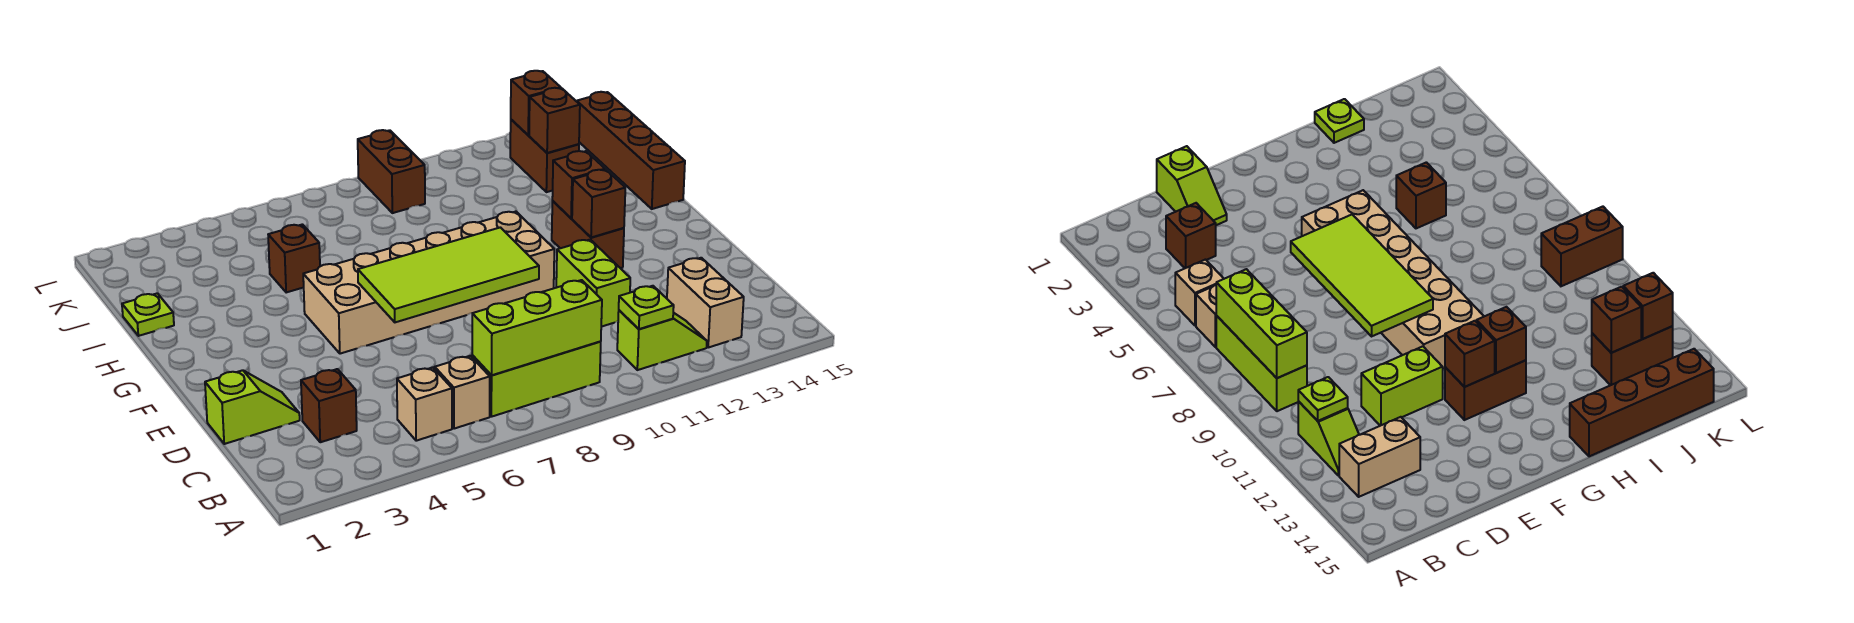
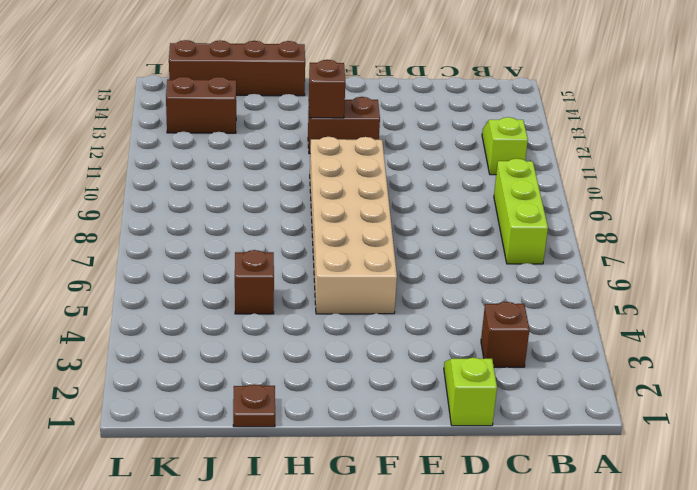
brown 1x1 plate [233,384,275,427] -> lime 1x1 plate [122,293,174,336]
none -> tan 1x1 brick [397,367,452,441]
none -> tan 1x1 brick [435,356,490,429]
none -> tan 1x2 brick [667,258,744,347]

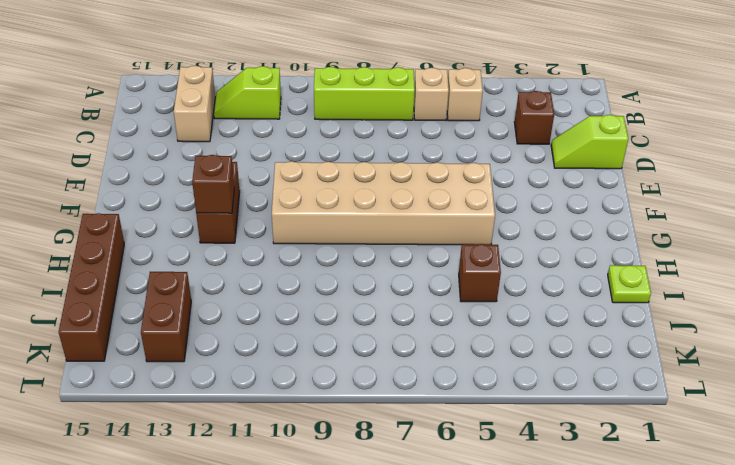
none -> lime 1x2 brick [556,240,630,327]
none -> brown 1x2 brick [358,130,425,213]
none -> lime 1x3 brick [472,280,602,375]

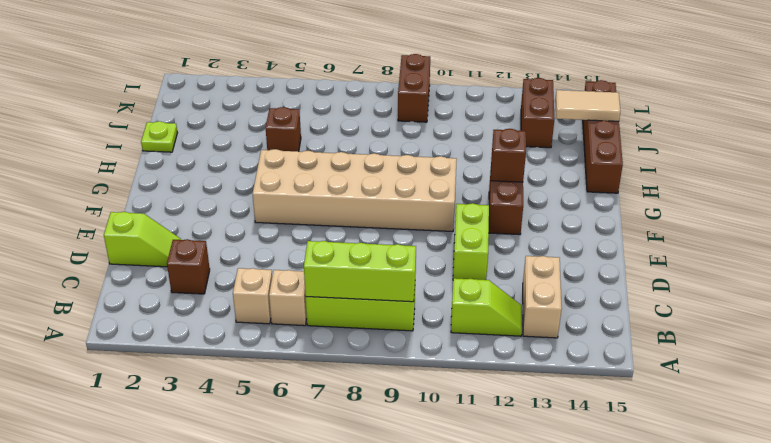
tan 1x2 tile [555,90,620,121] -> none
none -> lime 1x1 plate [619,286,674,329]
none -> lime 2x4 tile [358,227,539,322]
none -> brown 1x1 brick [572,170,625,237]

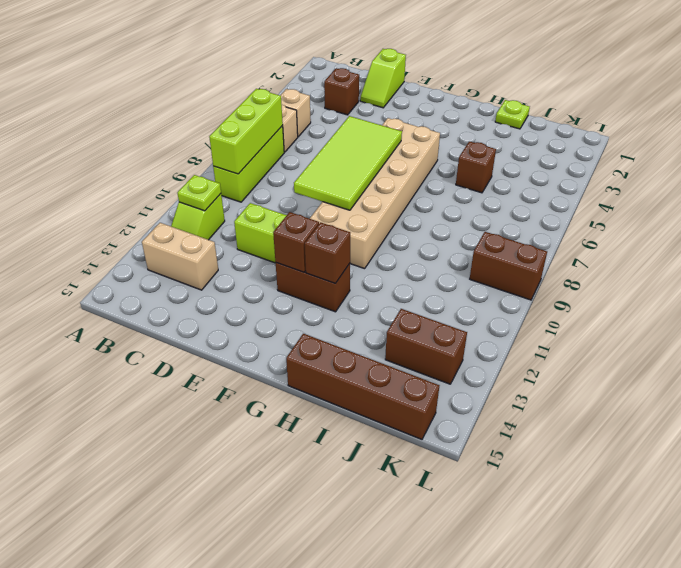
none -> brown 1x1 brick [529,88,580,153]
none -> brown 1x1 brick [511,71,561,135]

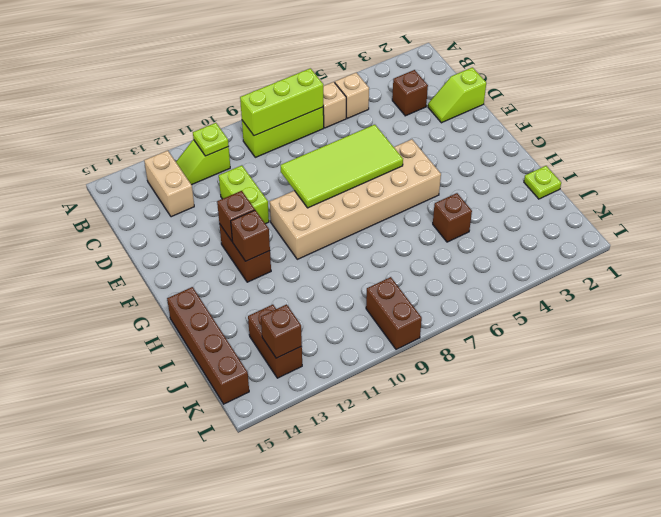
none -> brown 1x1 brick [529,88,580,153]

